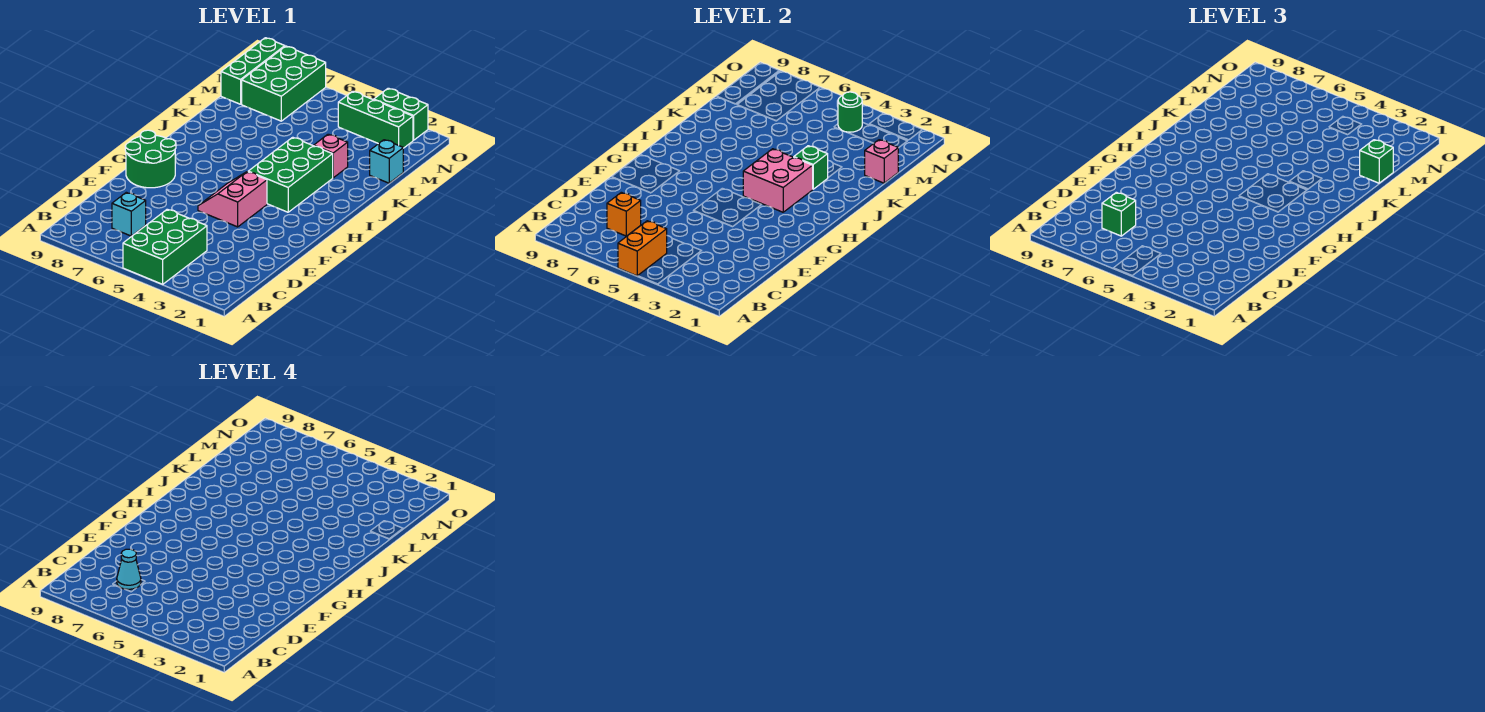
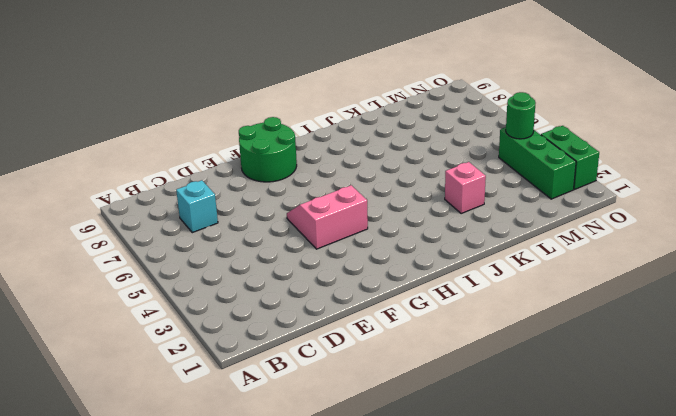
none -> green 2x3 brick [123,209,207,284]
none -> green 2x3 brick [248,137,333,212]
none -> cyan 1x1 brick [370,140,403,183]

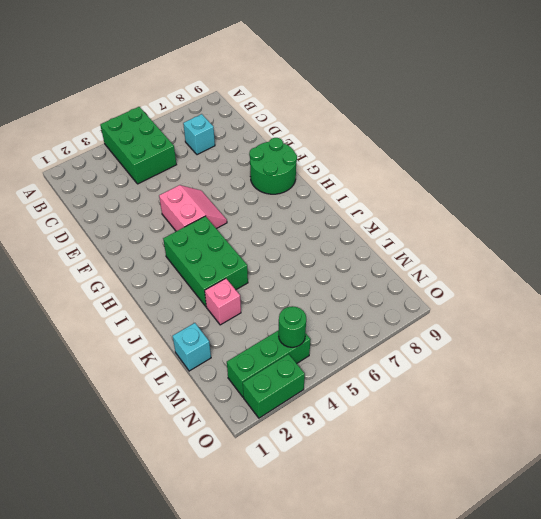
none -> green 2x3 brick [242,46,326,121]
none -> green 1x3 brick [221,38,285,104]
none -> orange 1x2 brick [618,221,667,276]

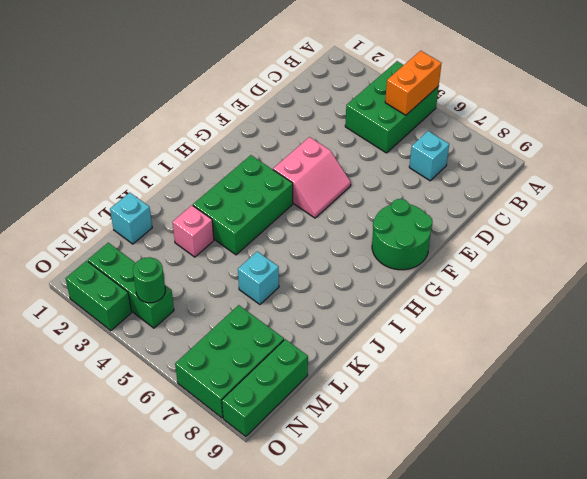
cyan 1x1 brick [238,252,279,304] -> none
none -> orange 1x1 brick [607,192,641,236]
none -> pink 2x2 brick [743,149,813,212]
none -> green 1x1 brick [794,146,828,189]

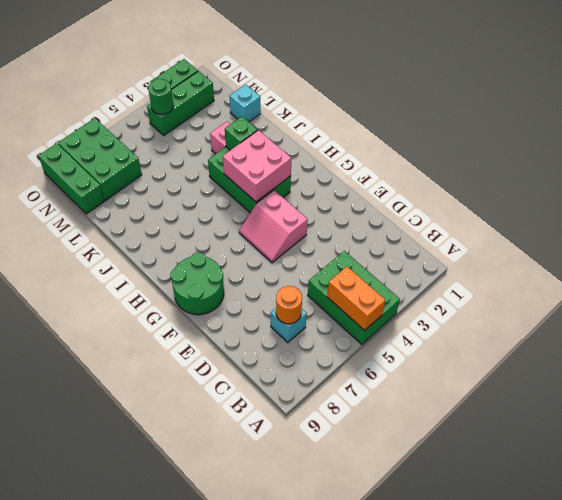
orange 1x1 round brick [276,286,302,324] -> orange 1x1 brick [607,192,641,236]
none -> pink 1x1 brick [865,140,898,183]
none -> green 1x1 brick [1102,192,1136,236]
none -> green 1x1 brick [1360,140,1393,183]

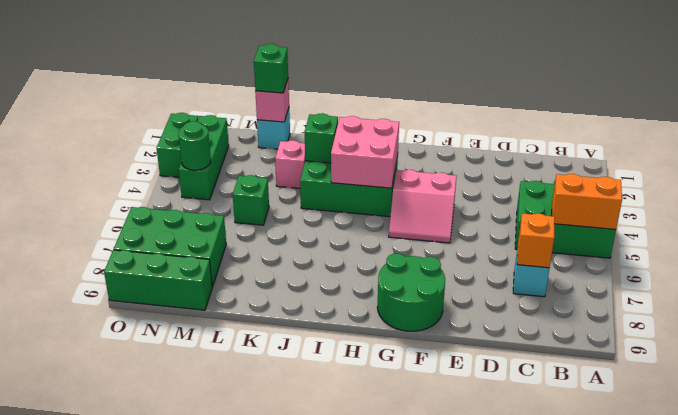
green 1x1 brick [233,175,269,225] -> green 1x1 brick moved to [1102,192,1136,236]
none -> cyan 1x1 cone [117,549,141,589]

